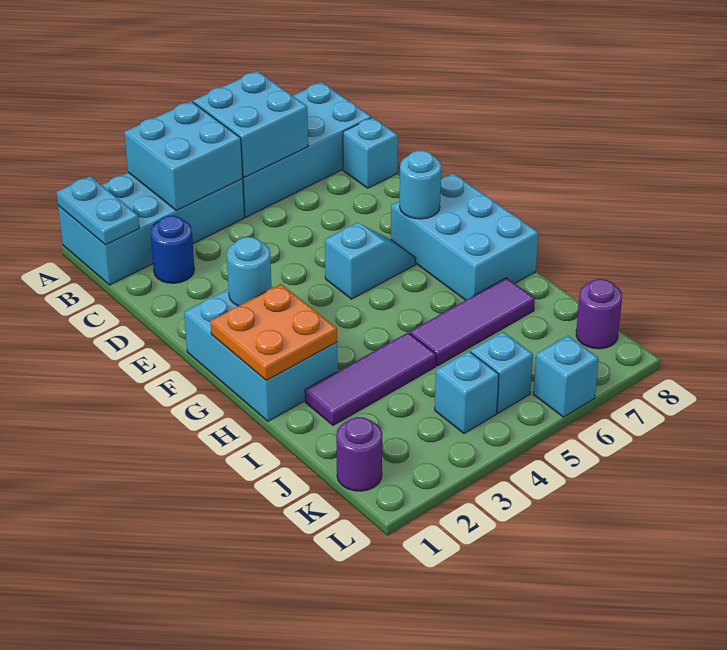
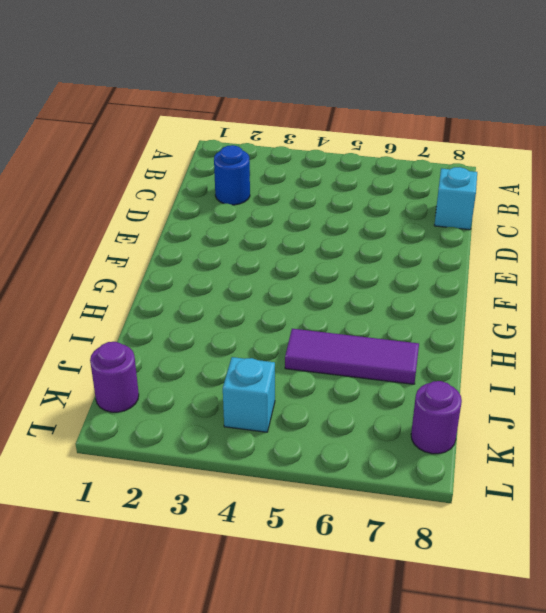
none -> cyan 2x4 brick [58,173,244,285]
none -> cyan 2x4 brick [243,82,371,217]
none -> cyan 2x3 brick [184,289,338,421]

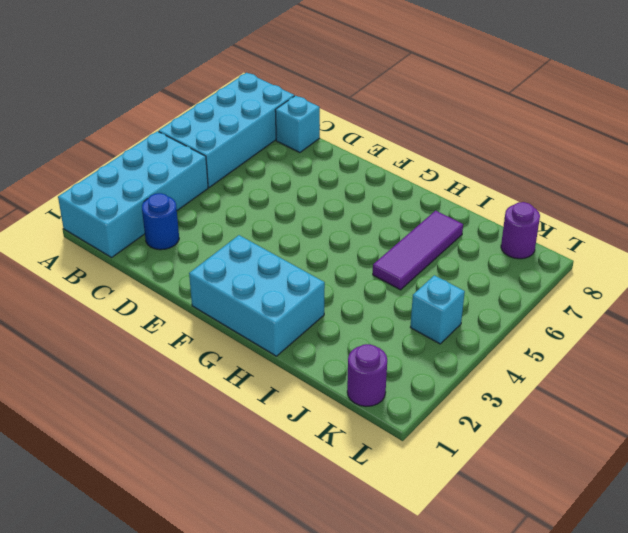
none -> cyan 1x2 slope [325,223,416,299]
none -> cyan 2x3 brick [391,173,538,300]
none -> purple 1x3 tile [305,333,436,425]

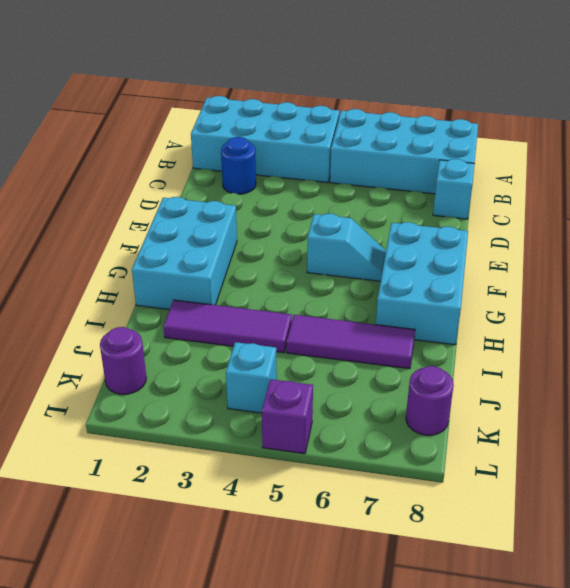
purple 1x1 brick [262,379,313,454] -> none
none -> cyan 1x1 brick [471,332,533,413]
none -> cyan 1x1 brick [533,336,599,417]
none -> cyan 1x2 plate [56,176,139,245]

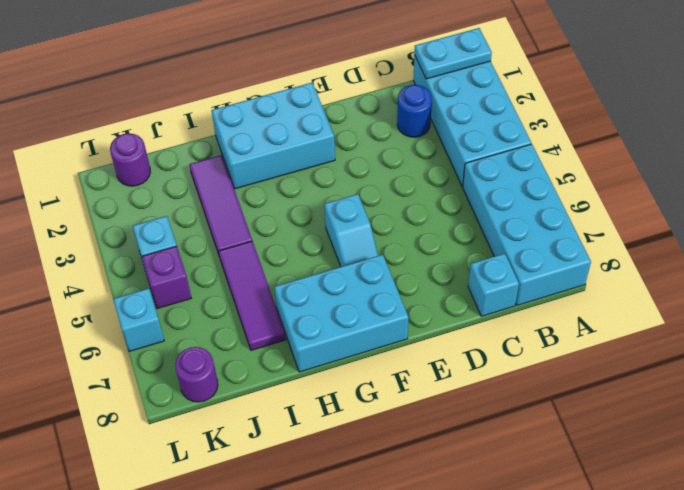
purple 1x1 brick [142,246,191,309] -> cyan 1x1 brick [471,332,533,413]
none -> cyan 2x2 brick [124,101,243,211]
none -> cyan 2x2 brick [193,71,308,178]
none -> cyan 1x1 round brick [227,237,271,306]

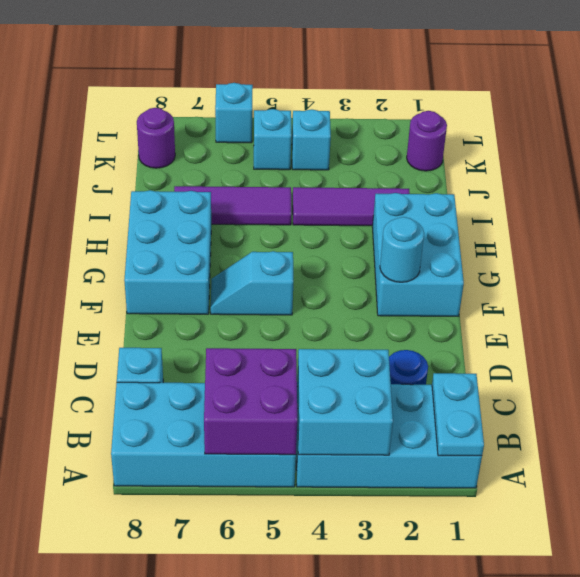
purple 2x2 brick [204,348,297,455] -> cyan 2x2 brick [193,71,308,178]
none -> cyan 1x1 round brick [400,151,441,219]
none -> orange 2x2 plate [210,284,337,380]

